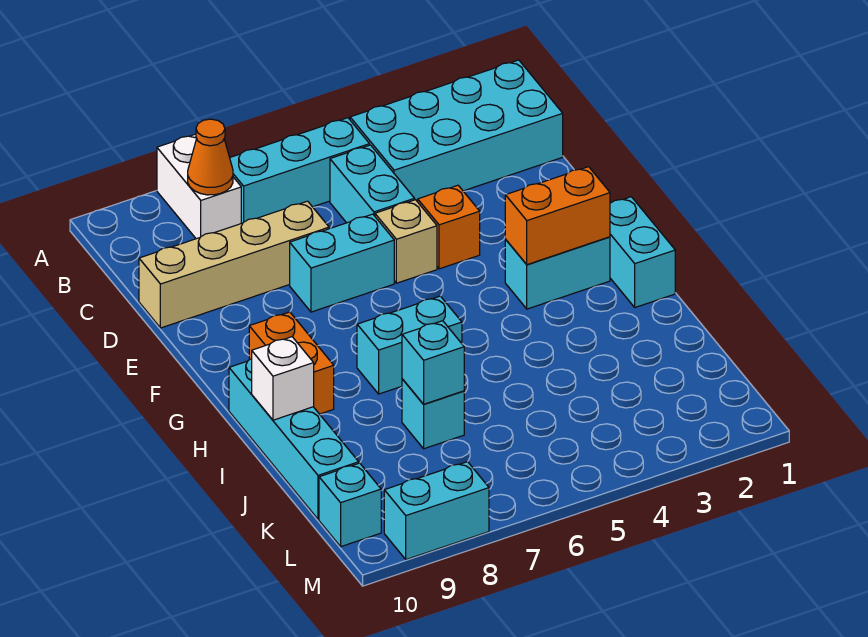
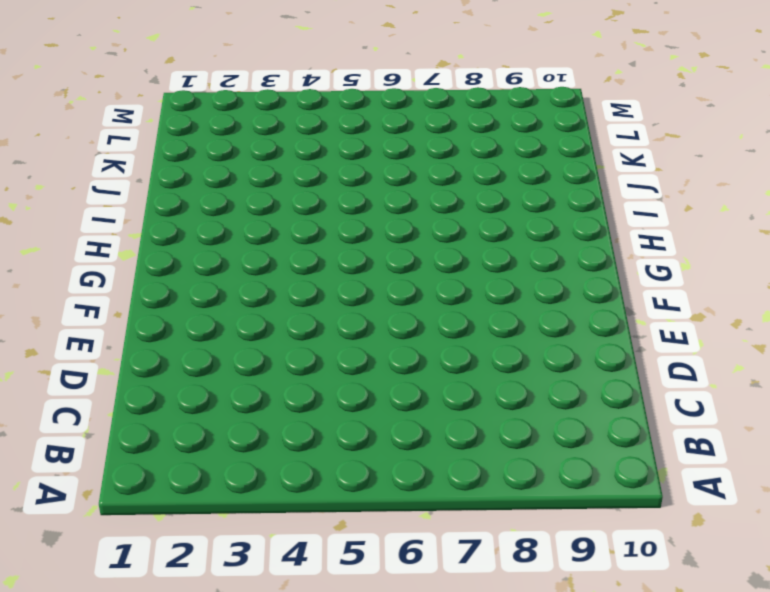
none -> white 1x2 brick [157,134,241,239]
none -> cyan 2x4 brick [350,60,563,202]
none -> cyan 1x3 brick [230,118,370,223]

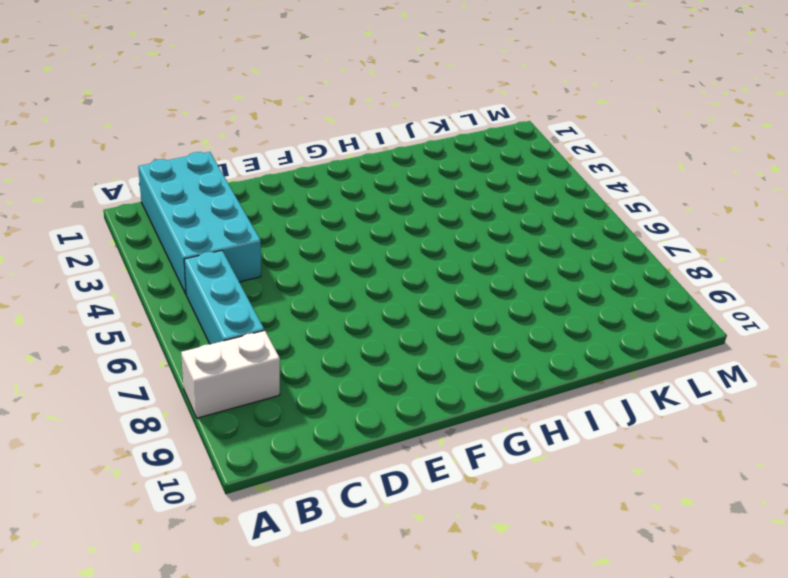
none -> cyan 1x2 brick [330,145,415,223]
none -> tan 1x4 brick [139,201,329,328]
none -> orange 1x1 brick [418,185,480,269]

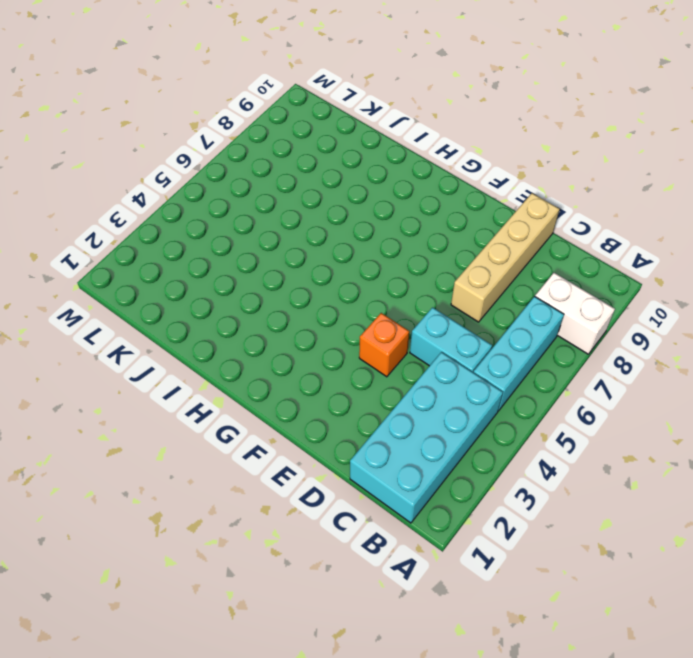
none -> tan 1x1 brick [375,200,437,283]
none -> cyan 1x2 brick [290,214,394,312]
none -> cyan 1x2 brick [610,197,675,307]

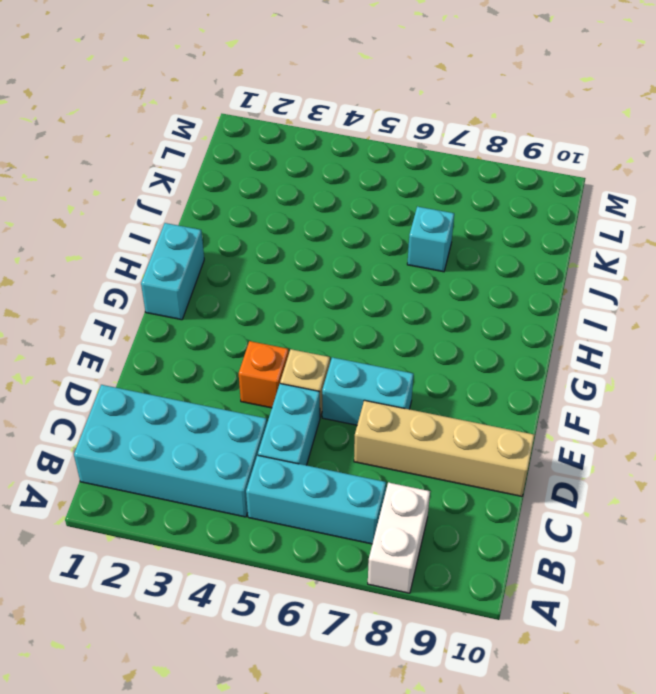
none -> cyan 1x2 brick [505,237,610,309]
none -> orange 1x2 brick [249,312,334,414]
none -> cyan 1x2 brick [357,296,462,394]

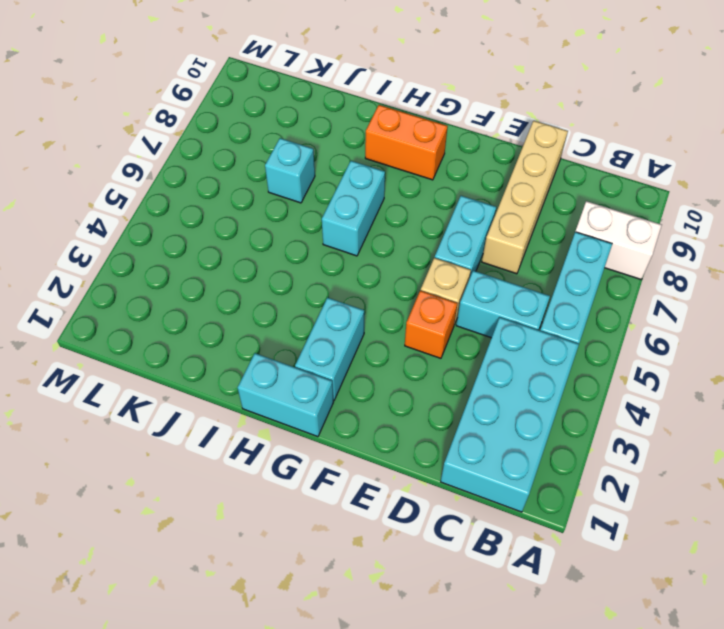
none -> cyan 1x4 brick [229,359,359,519]
none -> cyan 1x1 brick [319,463,381,547]
none -> cyan 1x2 brick [384,462,489,560]

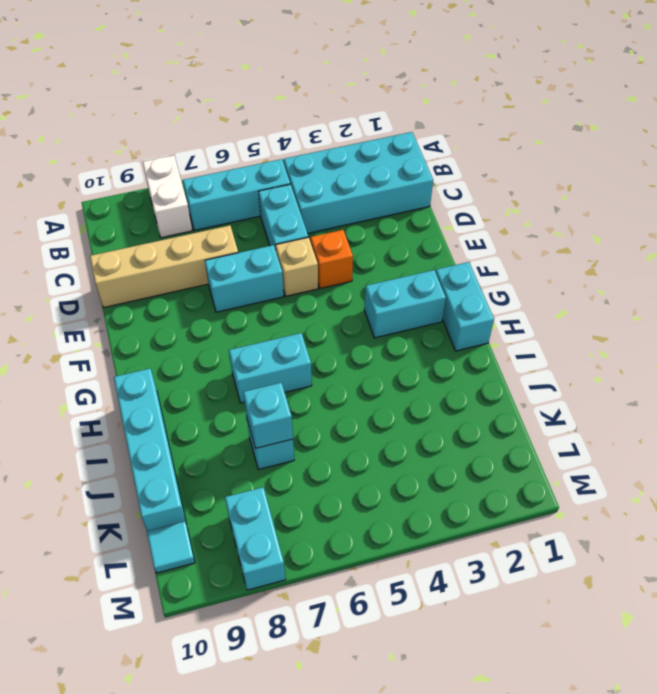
cyan 1x2 brick [225,487,286,590] -> cyan 1x2 brick turned to [384,462,489,560]
cyan 1x1 tile [147,521,195,573] -> cyan 1x1 brick [319,463,381,547]
none -> orange 1x2 brick [249,312,334,414]
none -> orange 1x1 cone [188,119,233,195]
none -> orange 1x2 brick [505,167,610,265]

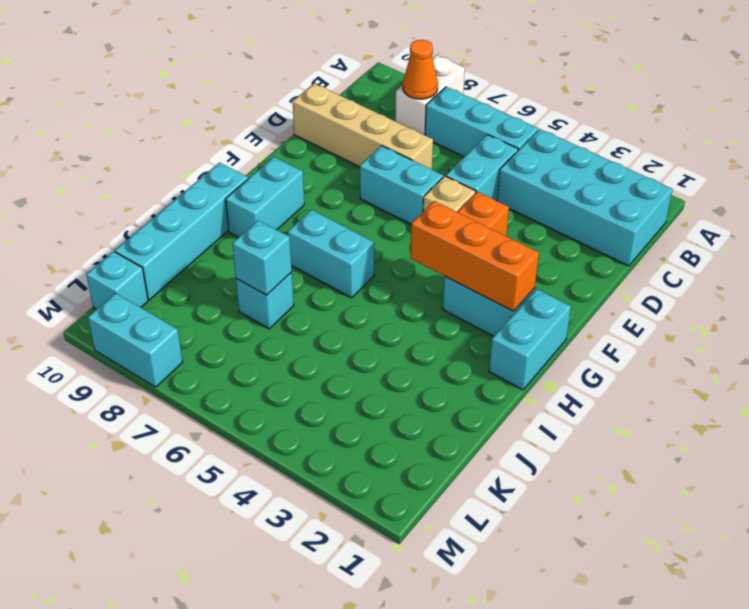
orange 1x3 brick [410,201,539,311] -> orange 1x2 brick [505,167,610,265]
cyan 1x2 brick [226,157,304,237] -> orange 1x2 brick [249,312,334,414]
none -> white 1x1 brick [252,337,314,420]

